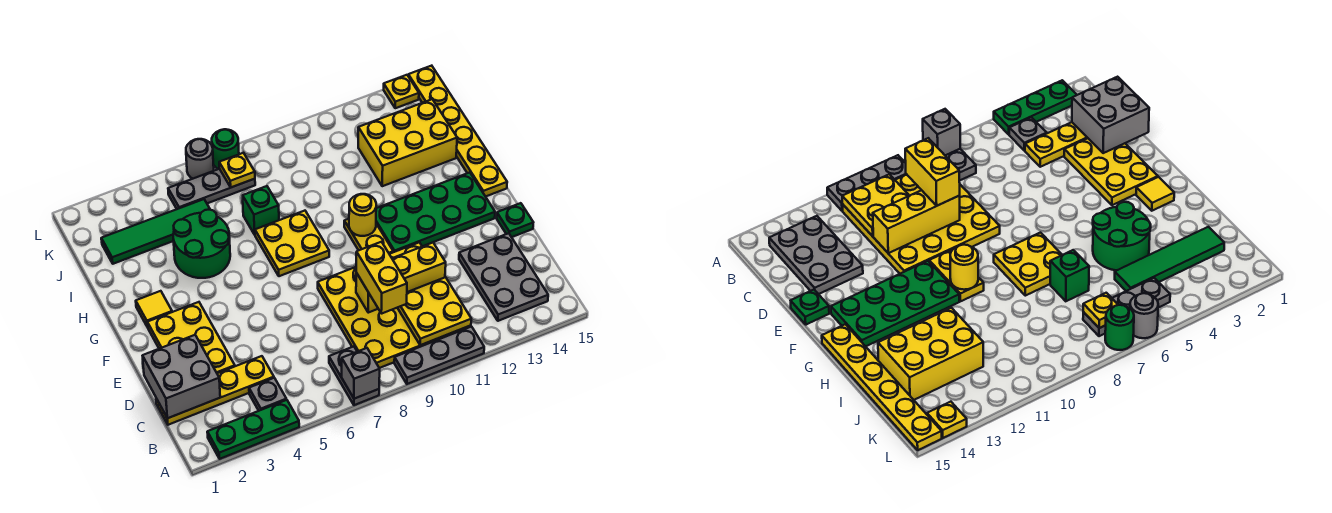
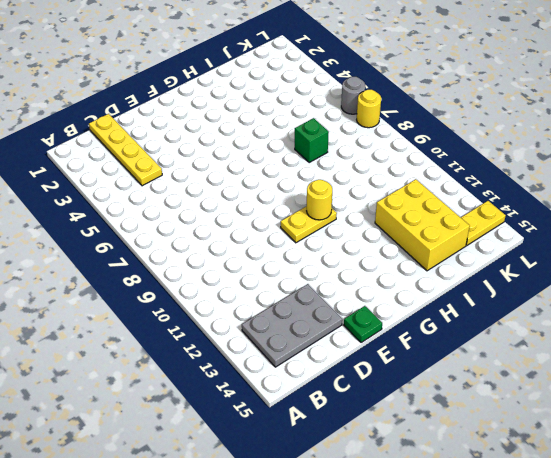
yellow 1x2 plate [461,201,506,245] -> yellow 1x1 plate [384,75,419,108]
yellow 1x1 round brick [357,90,381,128] -> green 1x1 round brick [212,129,239,169]
none -> green 1x3 plate [207,400,299,459]
none -> grey 1x2 plate [329,346,379,405]
none -> grey 1x3 plate [394,327,484,384]

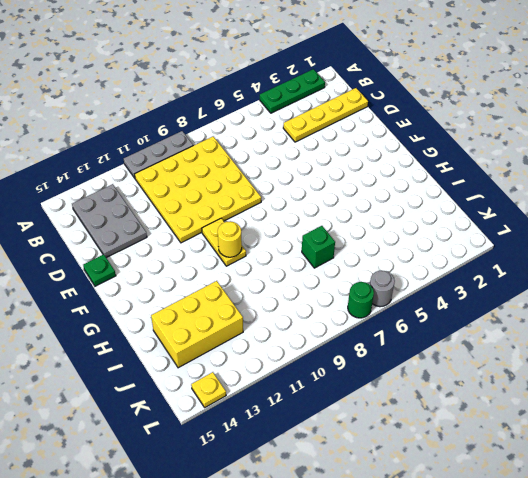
none -> grey 1x2 plate [329,346,379,405]
none -> grey 1x1 plate [249,378,286,411]
none -> yellow 2x3 plate [147,302,235,373]

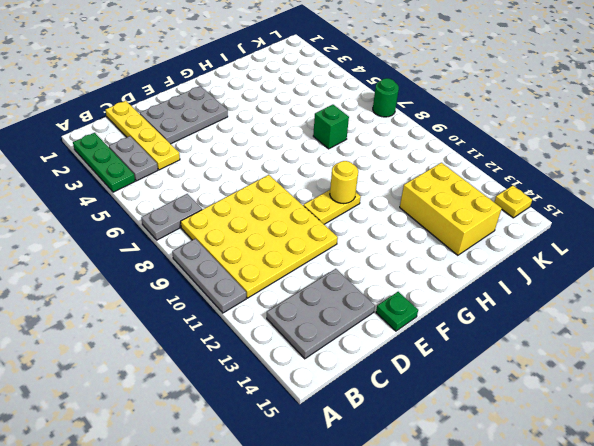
grey 1x2 plate [109,136,158,181] -> grey 1x1 plate [249,378,286,411]
grey 2x3 plate [140,86,228,144] -> yellow 2x3 plate [147,302,235,373]
none -> green 2x4 plate [376,173,495,252]
none -> yellow 1x1 tile [136,291,172,327]
none -> yellow 2x2 plate [255,211,329,276]

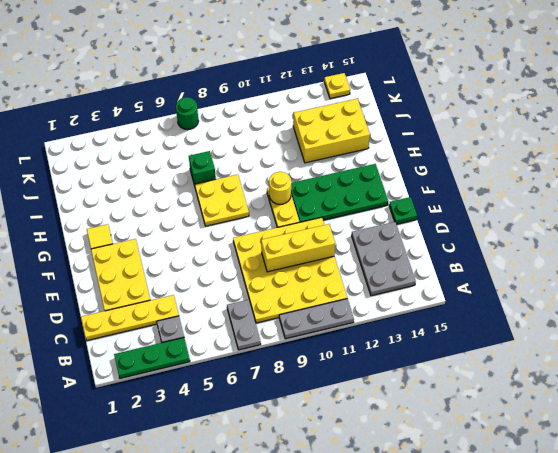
none -> yellow 1x6 plate [408,66,507,197]
none -> green 2x2 round brick [173,210,230,278]
none -> green 1x4 tile [101,199,210,264]

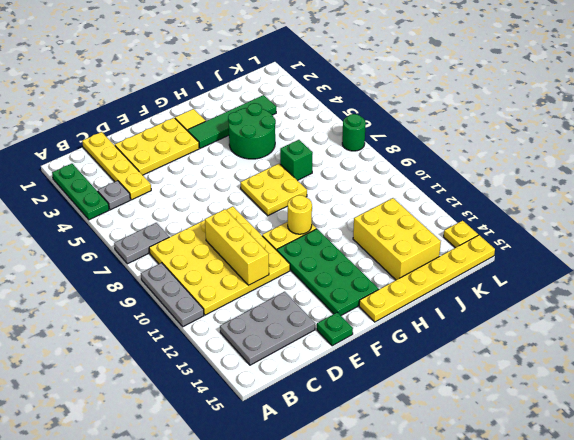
green 1x4 tile [188,95,276,148] -> green 1x4 tile turned to [101,199,210,264]
none -> grey 1x3 plate [168,169,255,209]
none -> grey 1x1 round brick [186,139,214,179]
none -> grey 1x1 brick [342,348,380,399]

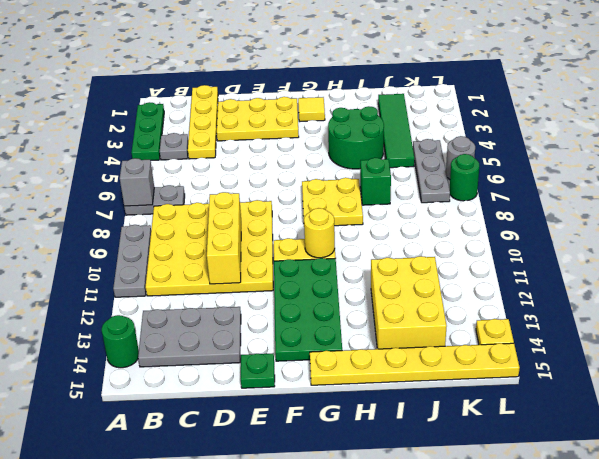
green 1x1 round brick [102,315,139,368] -> none
none -> yellow 2x2 plate [397,277,471,345]
none -> grey 2x2 brick [143,335,220,418]
none -> yellow 1x1 plate [219,153,255,187]

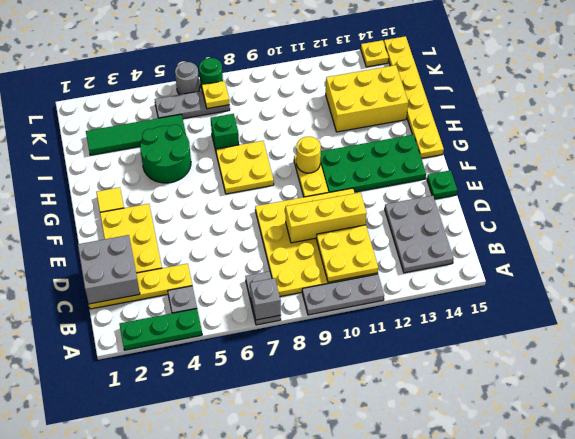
none -> yellow 1x2 brick [356,242,407,314]

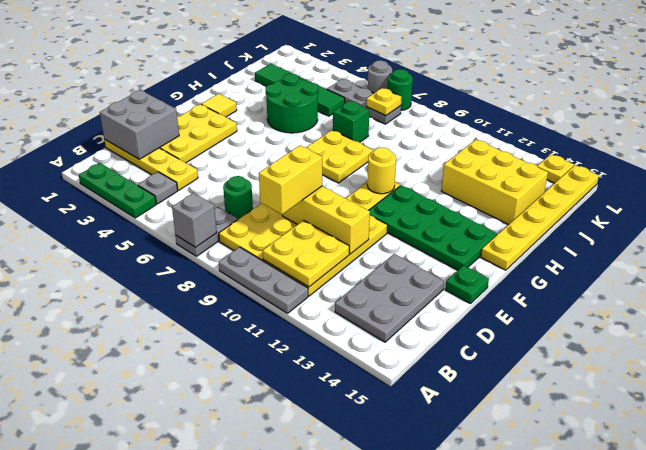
green 1x1 round brick [223,176,253,219] -> none

